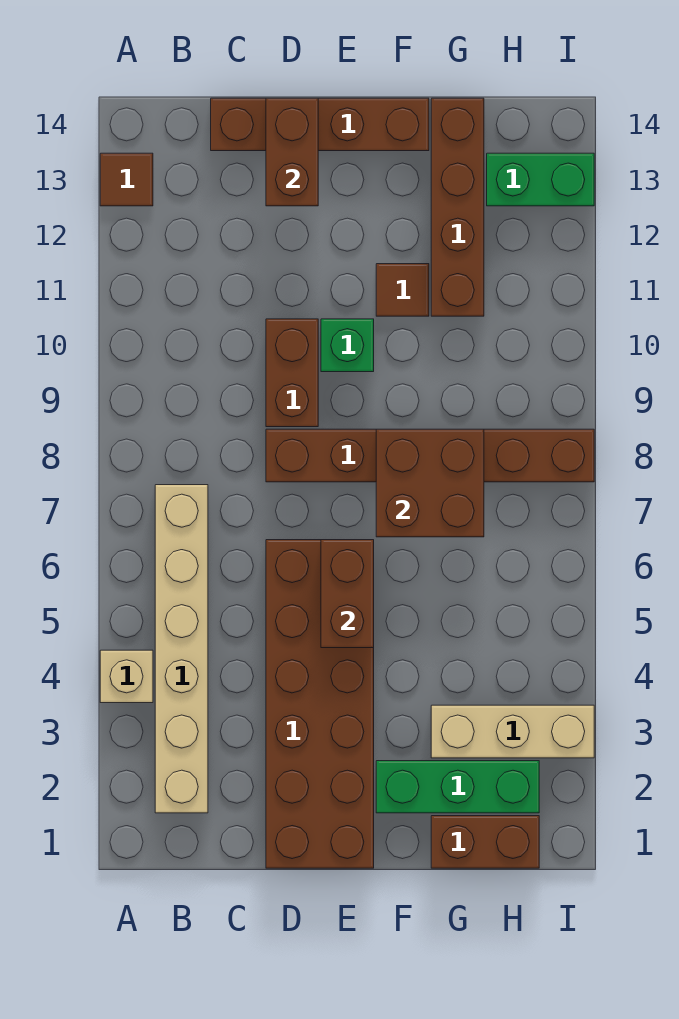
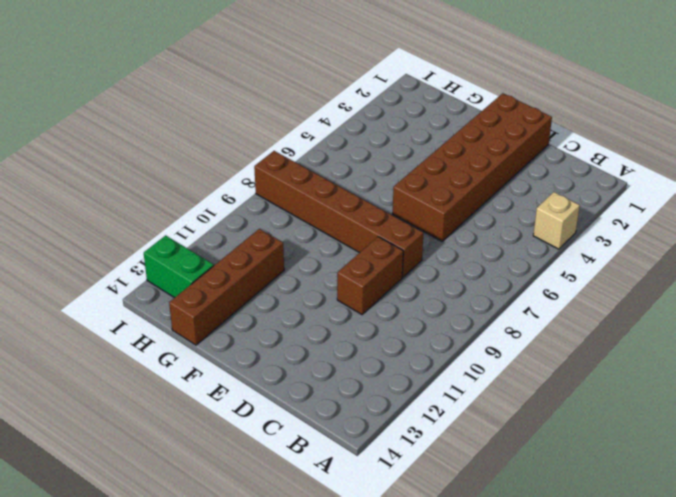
none -> brown 1x1 tile [100,153,153,206]
none -> tan 1x6 brick [155,485,208,813]
none -> brown 1x4 brick [211,98,429,151]

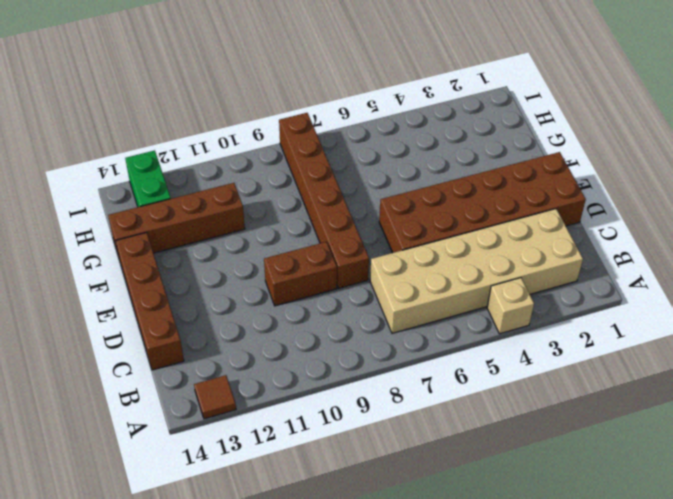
tan 2x6 brick [370,209,583,333] -> tan 1x6 brick [155,485,208,813]
none -> green 1x1 brick [321,319,374,372]
none -> green 1x3 brick [376,761,539,813]
none -> brown 1x1 tile [376,264,429,316]

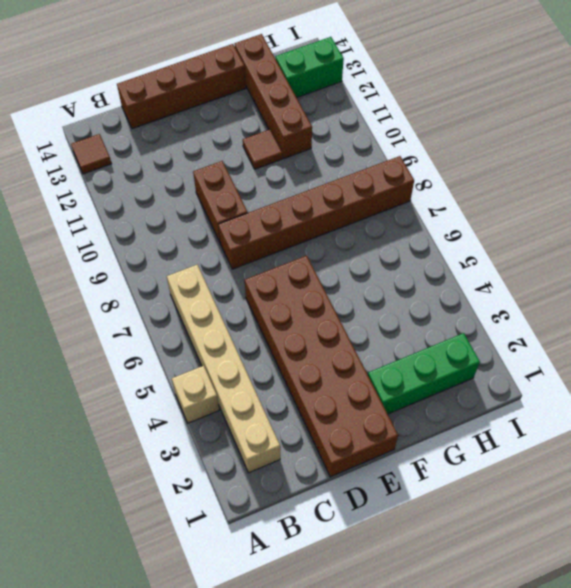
none -> green 1x1 brick [321,319,374,372]
none -> brown 1x2 brick [431,816,539,868]
none -> tan 1x3 brick [431,705,594,758]

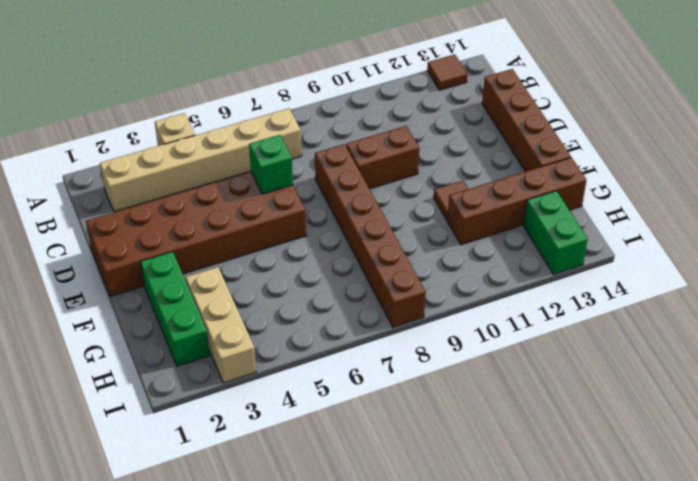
green 1x1 brick [249,135,293,194] -> green 1x1 brick moved to [321,319,374,372]
none -> brown 1x2 brick [431,816,539,868]
none -> brown 1x2 brick [266,98,318,206]
none -> brown 1x2 brick [321,540,374,648]

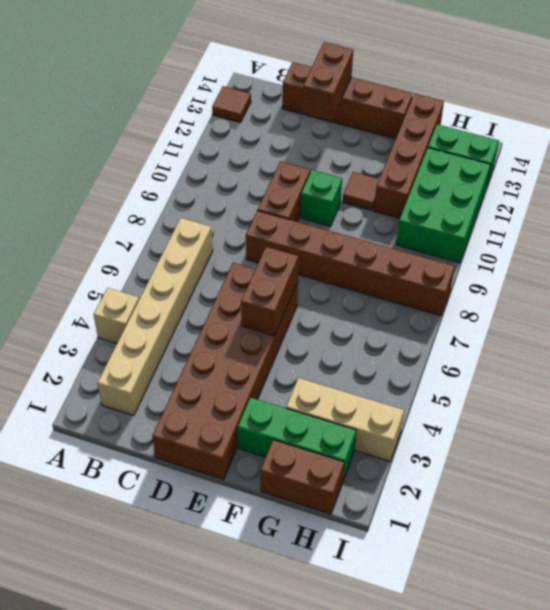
green 2x3 brick [396,148,490,263] -> none
none -> brown 2x2 brick [376,429,484,537]

